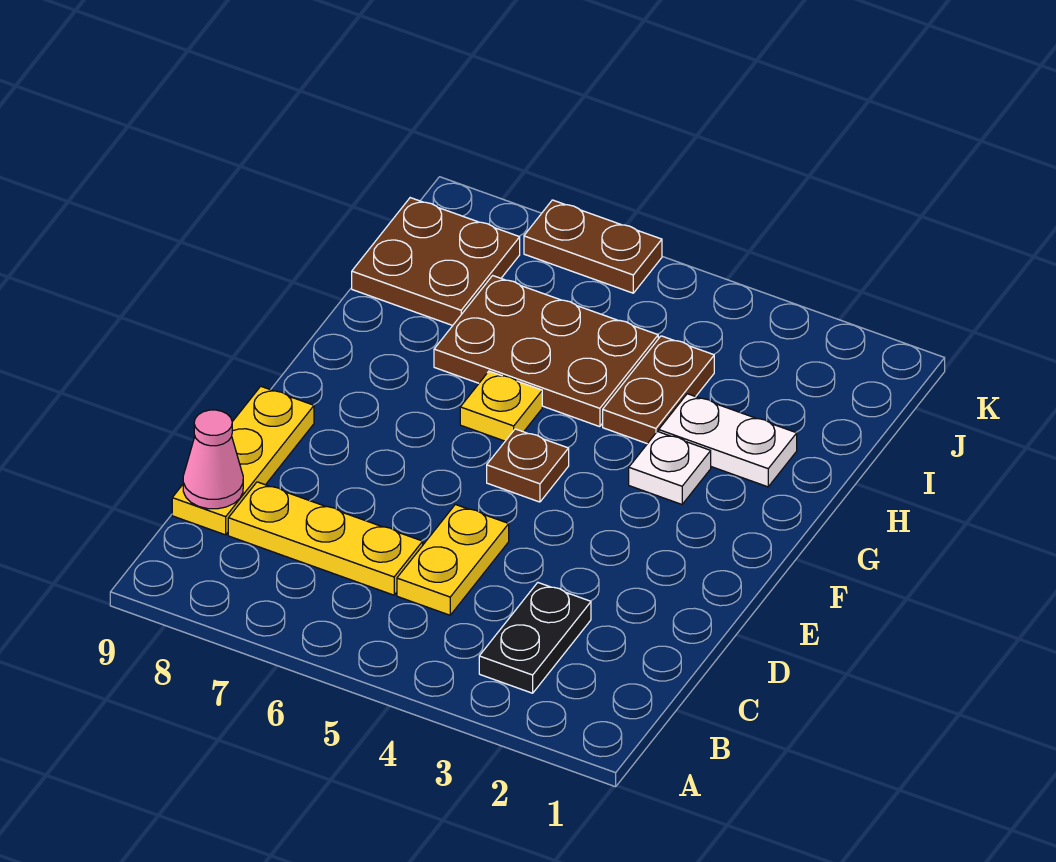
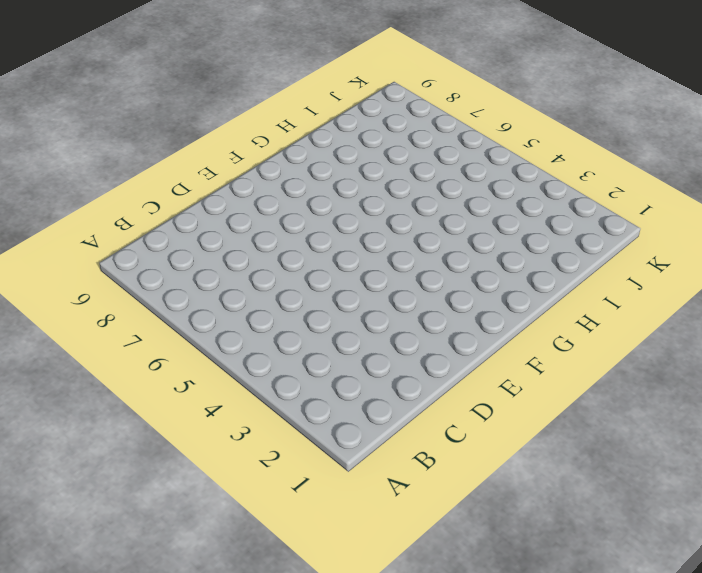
none -> black 1x2 plate [479,583,591,693]
none -> yellow 1x2 plate [397,504,509,615]
none -> yellow 1x3 plate [228,482,423,595]

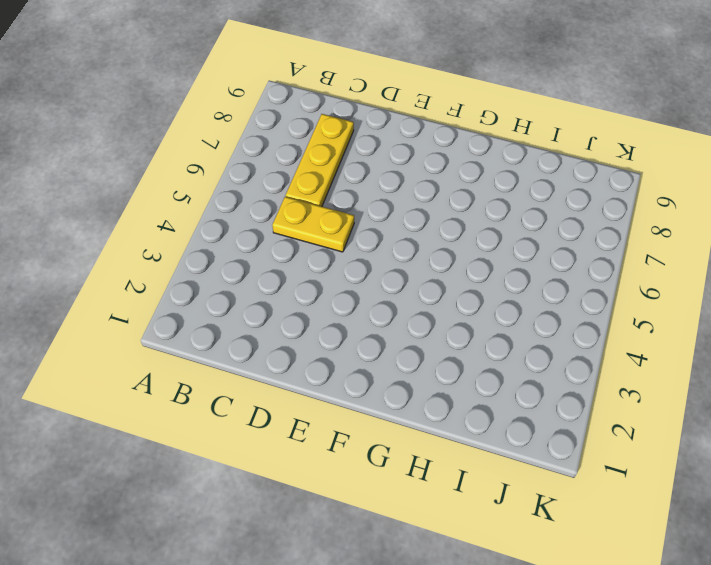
none -> black 1x2 plate [479,583,591,693]
none -> yellow 1x3 plate [172,386,314,535]
none -> brown 1x1 plate [487,429,569,502]

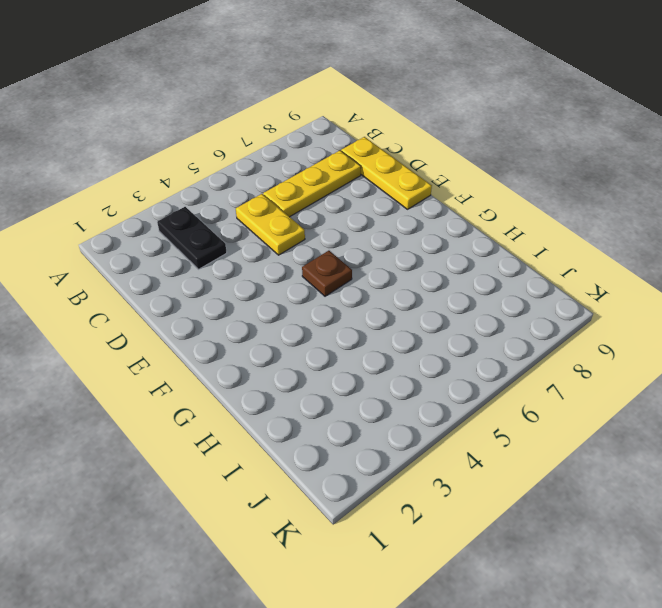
none -> white 1x1 plate [629,431,711,504]
none -> yellow 1x1 plate [460,371,542,441]
none -> white 1x2 plate [659,394,797,487]

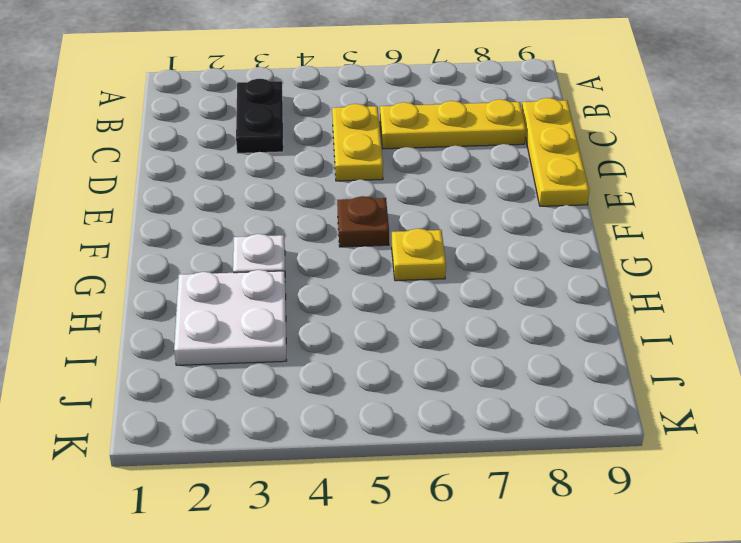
white 2x2 plate [174,270,287,365] -> white 1x2 plate [659,394,797,487]
none -> brown 1x2 plate [603,336,714,444]
none -> brown 2x3 plate [434,276,658,427]
none -> brown 2x2 plate [352,198,520,326]

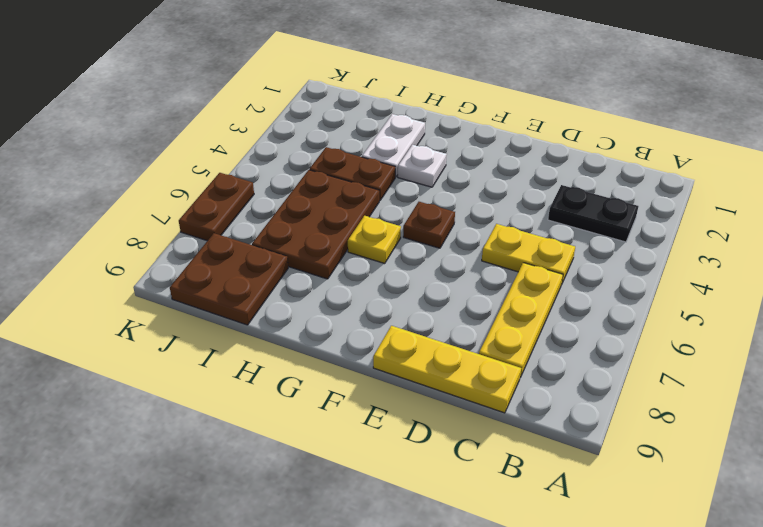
none -> pink 1x1 cone [183,410,243,509]

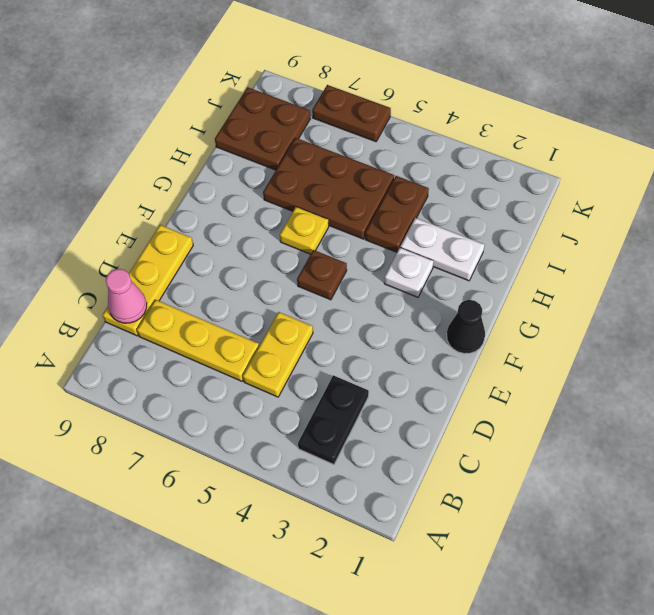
black 1x1 cone [447,300,485,354] -> none

